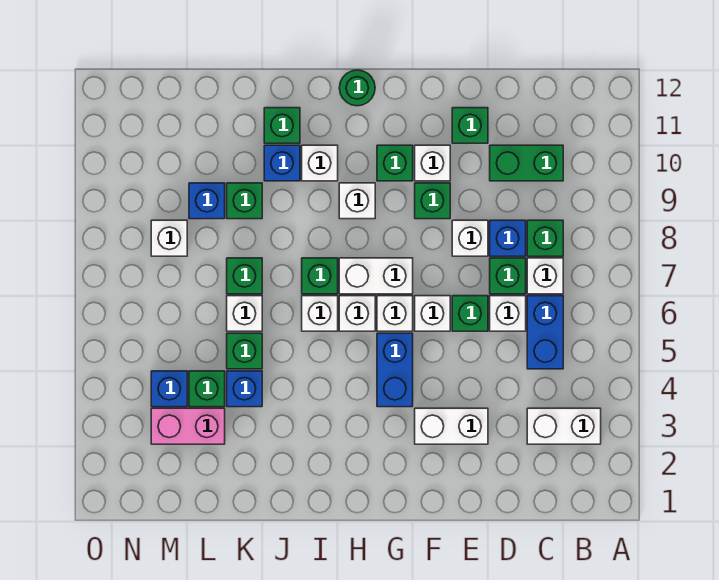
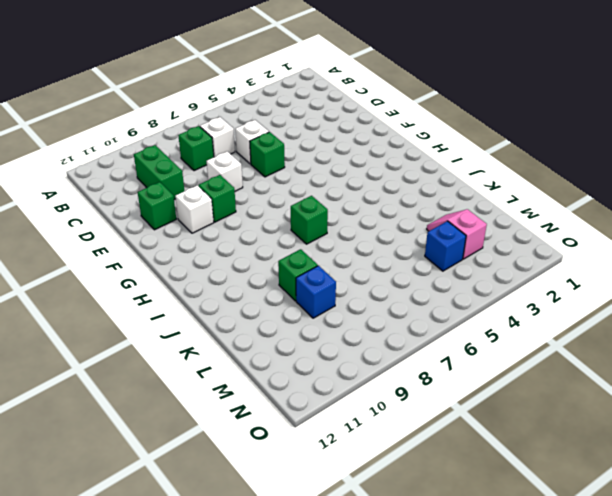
pink 1x2 slope [427,209,487,259] -> pink 1x2 brick [151,408,225,444]
none -> white 1x2 brick [527,408,601,444]
none -> blue 1x2 brick [527,296,563,369]
none -> green 1x1 brick [490,258,526,294]
none -> blue 1x1 brick [490,220,526,256]

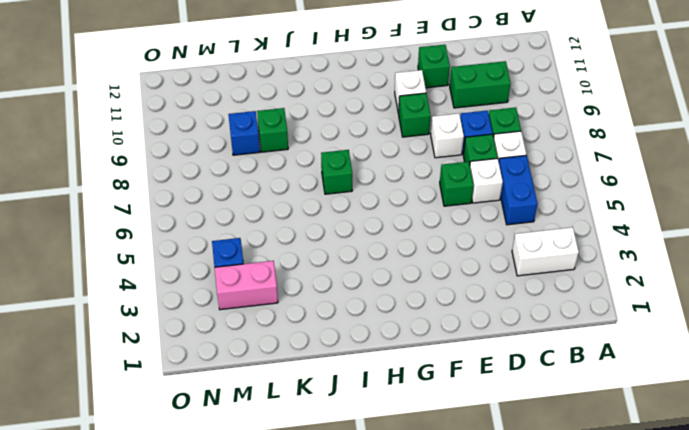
none -> white 1x2 brick [415,408,488,444]
none -> white 1x1 brick [415,296,450,331]
none -> blue 1x2 brick [377,333,413,407]
none -> white 1x1 brick [377,296,413,331]

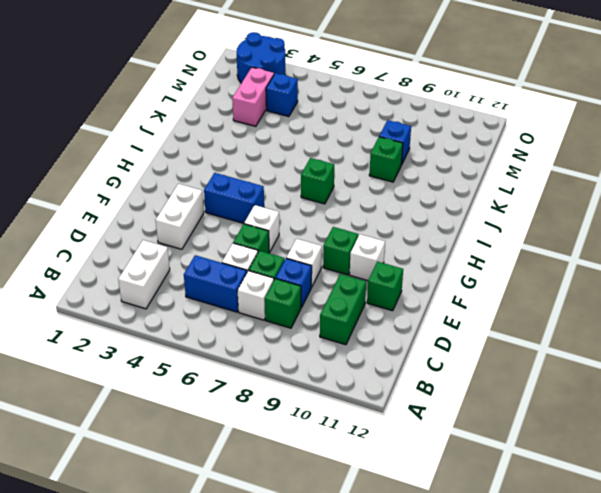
blue 2x2 round brick [237,32,285,83] -> none
none -> white 1x1 brick [377,296,413,331]
none -> white 1x2 brick [339,258,413,294]
none -> green 1x1 brick [377,145,413,181]
none -> white 1x1 brick [339,296,375,331]

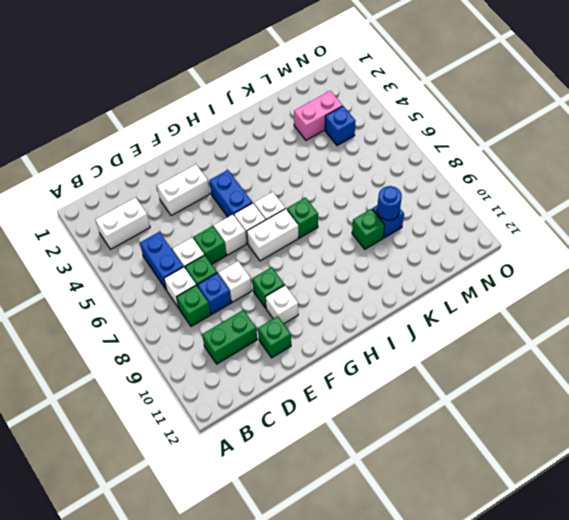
blue 1x1 round brick [377,186,402,220] -> none
none -> green 1x1 brick [377,145,413,181]
none -> white 1x1 brick [339,183,375,219]
none -> green 1x1 round brick [339,70,375,106]
none -> white 1x1 brick [302,296,338,331]

